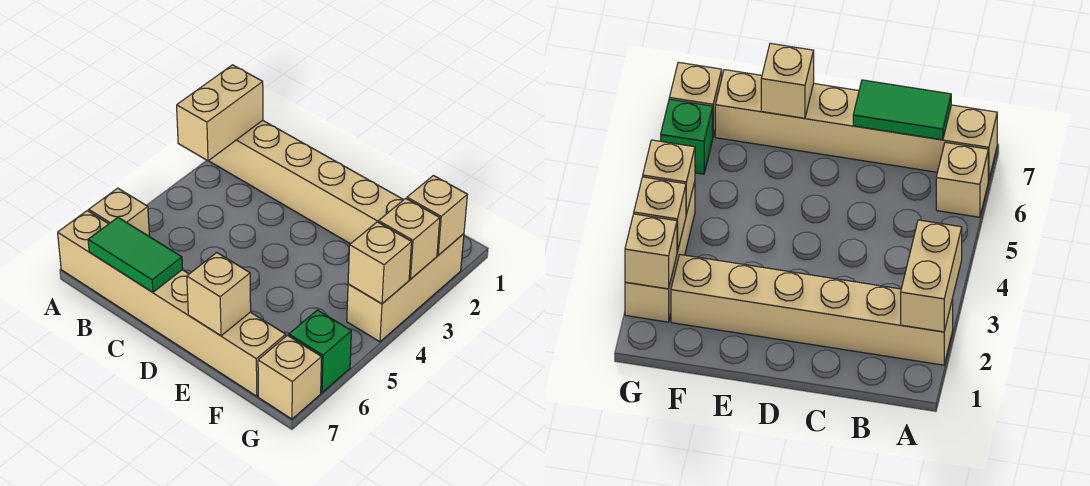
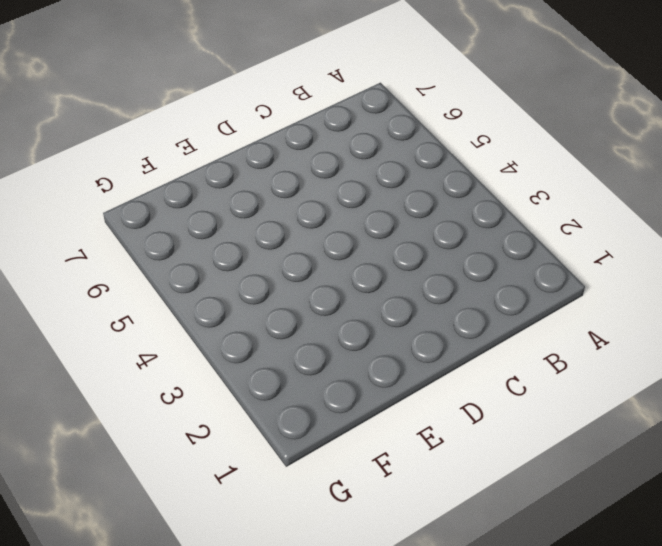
none -> tan 1x6 brick [209,120,403,244]
none -> tan 1x1 brick [89,188,150,237]
none -> tan 1x6 brick [58,211,286,396]

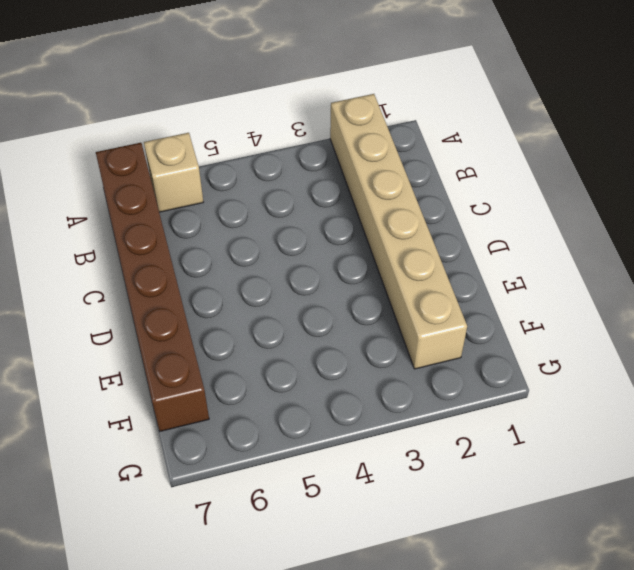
brown 1x6 brick [96,143,209,431] -> tan 1x6 brick [58,211,286,396]
none -> tan 1x3 brick [347,234,464,342]
none -> green 1x1 brick [289,310,351,393]
none -> tan 1x1 brick [258,335,322,419]

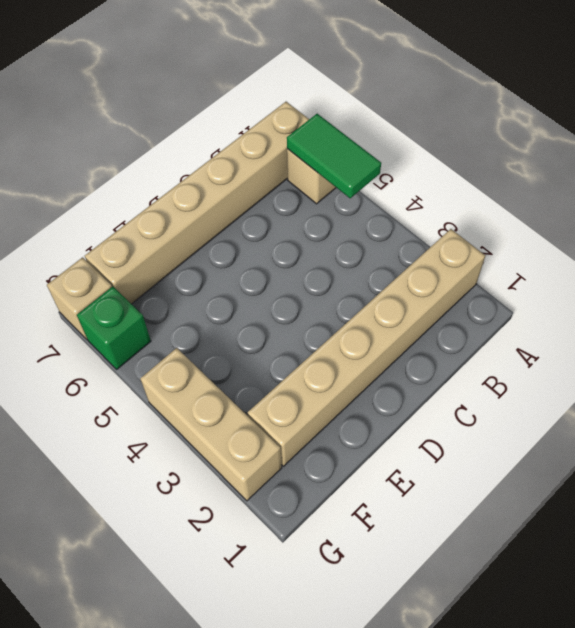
green 1x2 tile [287,114,381,198] -> green 1x2 tile turned to [88,217,183,292]
none -> tan 1x2 brick [177,65,263,161]
none -> tan 1x1 brick [187,253,251,336]
none -> tan 1x1 brick [407,176,467,255]

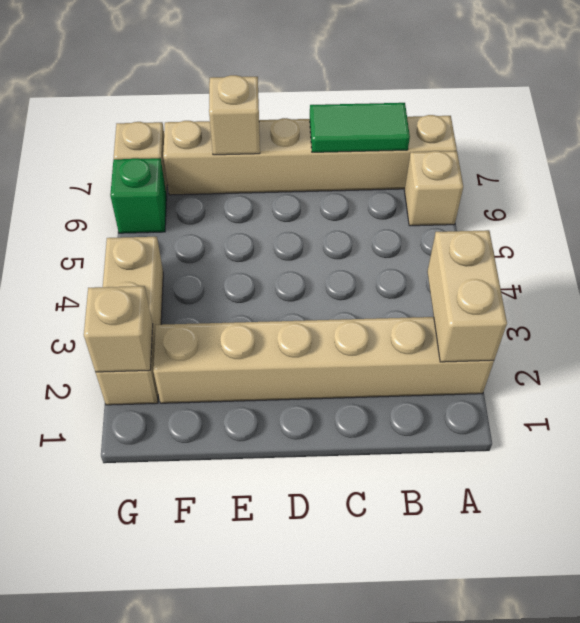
none -> tan 1x1 brick [379,198,440,279]
none -> tan 1x1 brick [348,222,412,304]

